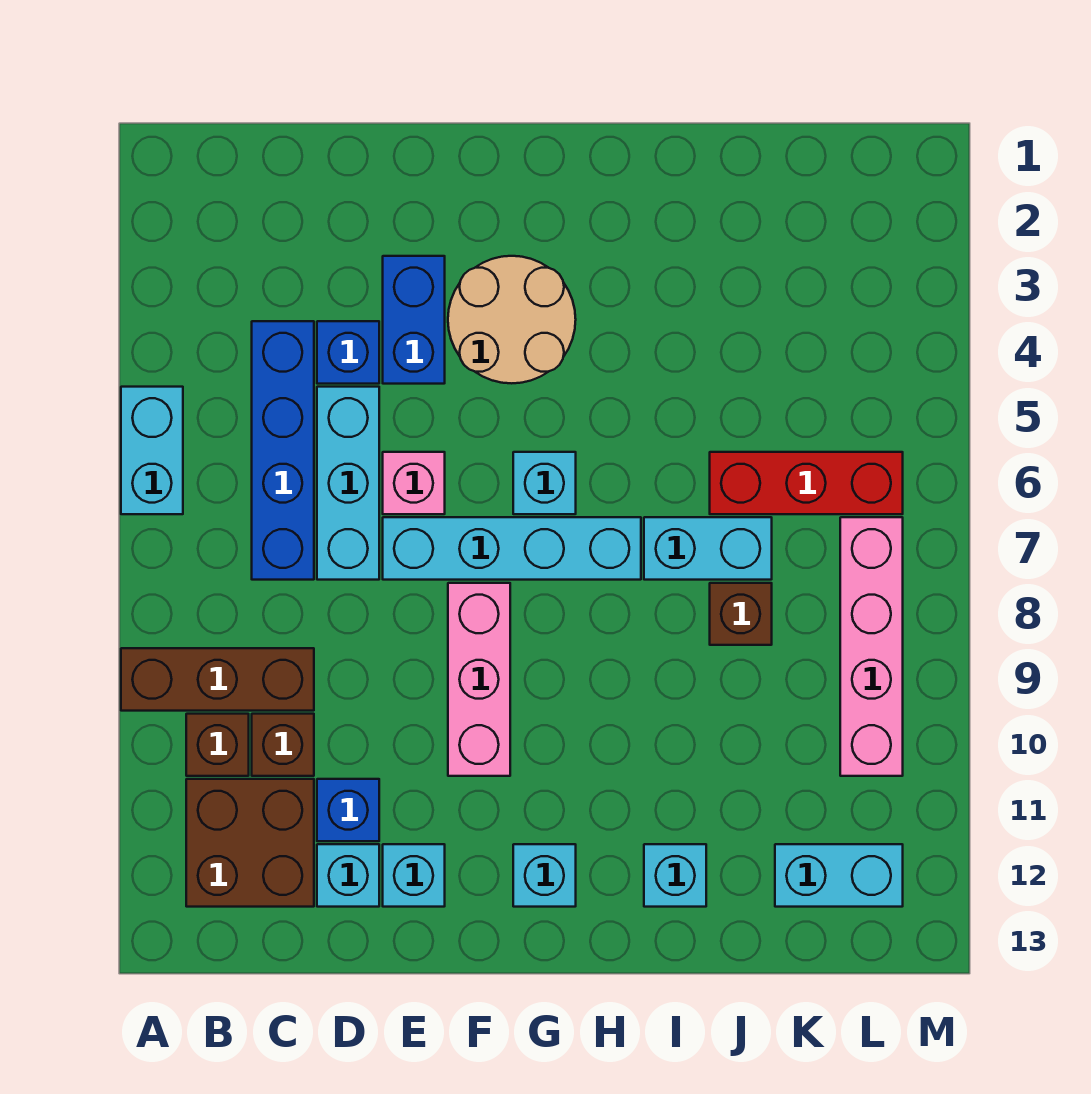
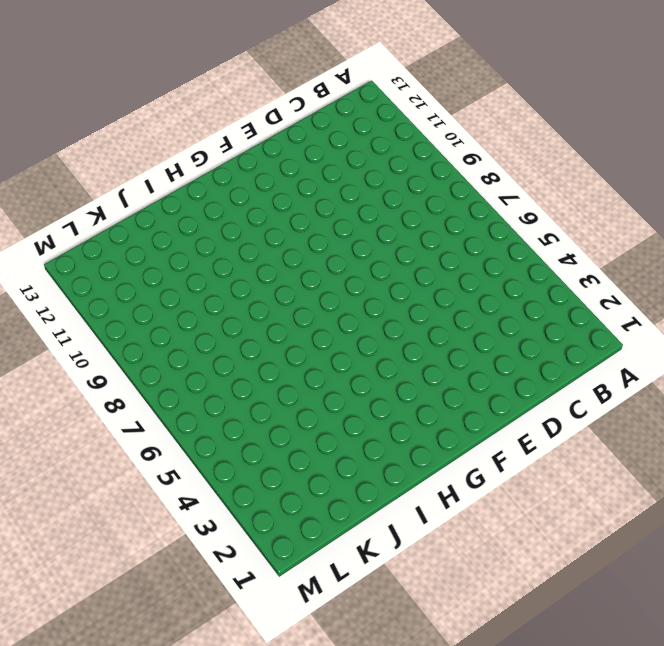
none -> cyan 1x2 brick [121,387,183,514]
none -> brown 1x3 brick [121,648,314,711]
none -> brown 1x1 brick [186,714,249,776]

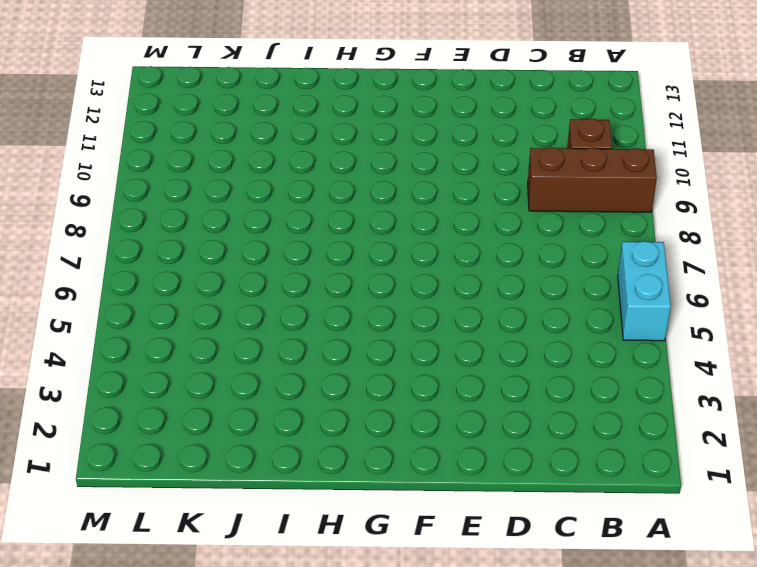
none -> brown 2x2 brick [186,779,314,907]
none -> blue 1x4 brick [252,321,314,580]
none -> brown 1x1 brick [252,714,314,776]

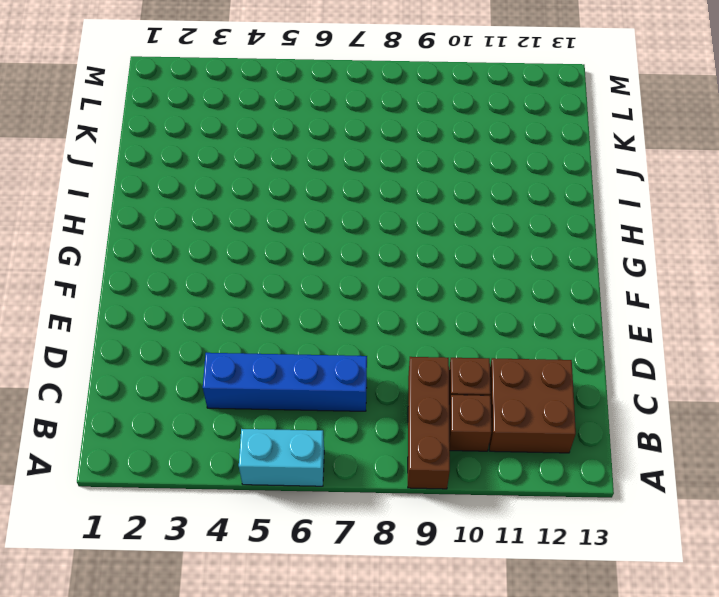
none -> blue 1x1 brick [317,321,379,384]
none -> cyan 1x3 brick [317,387,379,580]
none -> blue 1x1 brick [317,779,379,841]

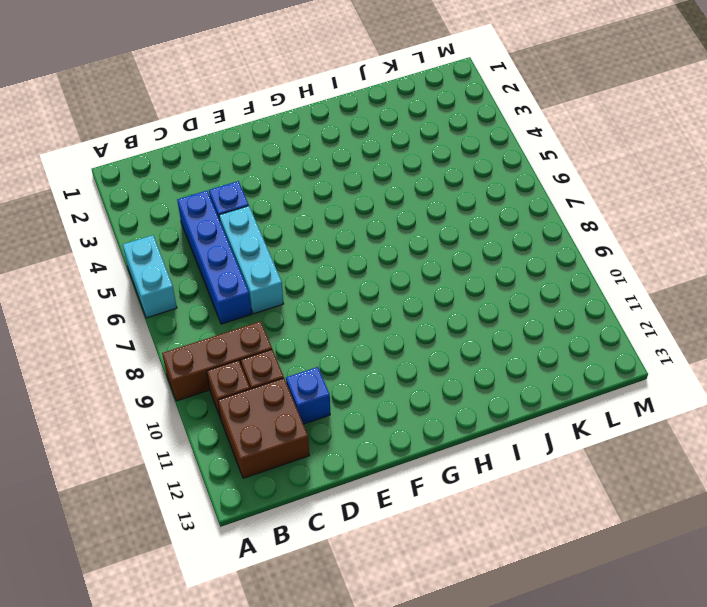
none -> cyan 1x1 brick [317,844,379,907]
none -> blue 1x2 brick [383,256,445,384]
none -> pink 1x1 brick [383,452,445,514]

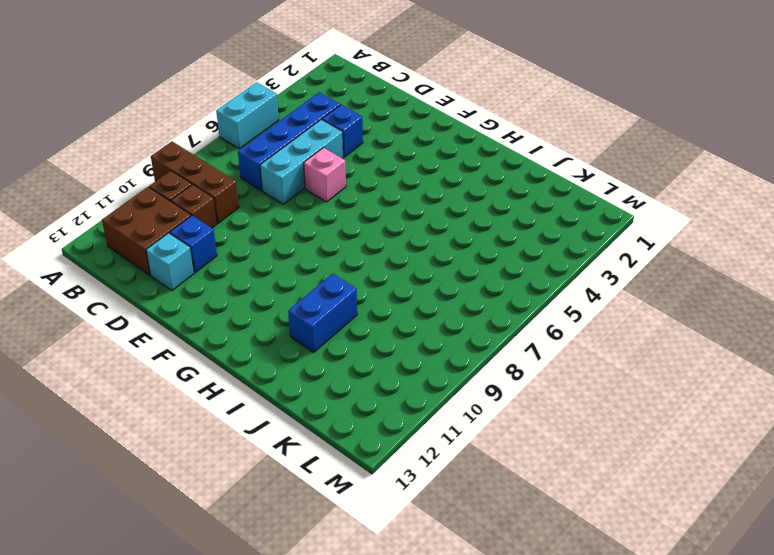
blue 1x2 brick [288,274,357,352] -> blue 1x2 brick moved to [383,256,445,384]
none -> cyan 1x4 brick [383,517,641,580]
none -> cyan 1x1 brick [383,844,445,907]
none -> tan 2x2 round brick [448,256,576,383]

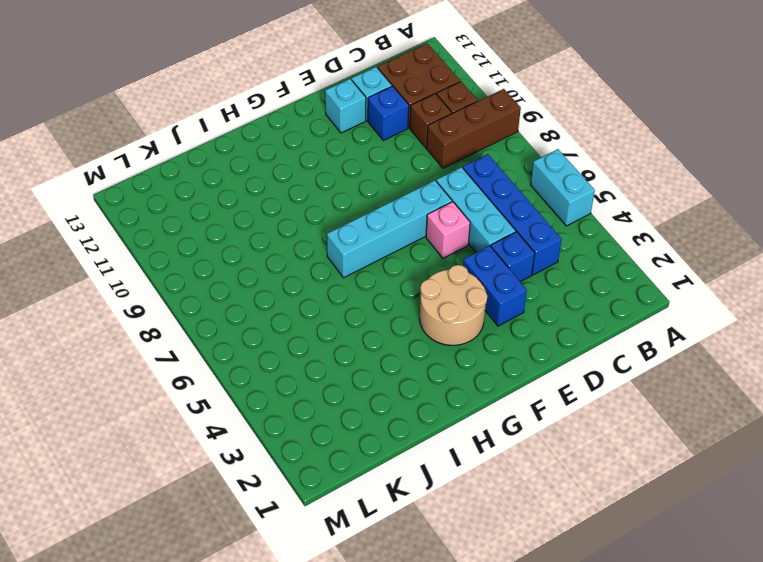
none -> pink 1x3 brick [448,583,510,776]
none -> cyan 1x1 brick [513,452,576,514]
none -> cyan 1x1 brick [513,844,576,907]

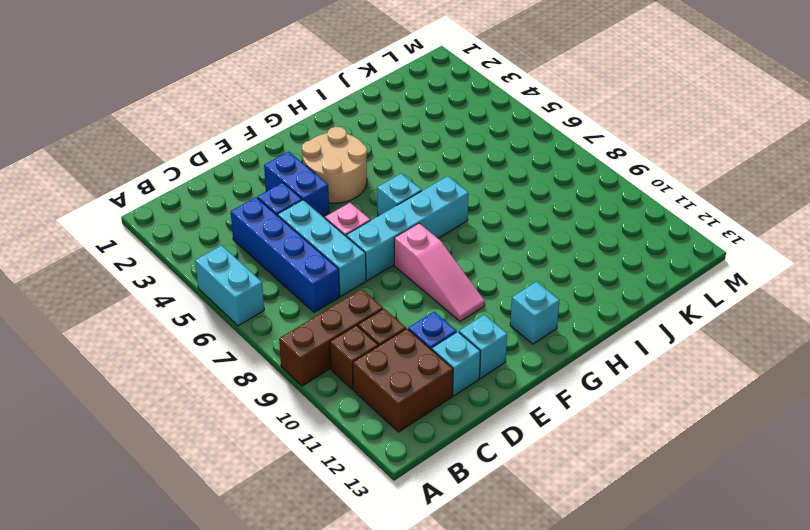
pink 1x3 slope [394,223,485,321] -> pink 1x3 brick [448,583,510,776]
none -> cyan 1x2 brick [644,517,772,580]
none -> cyan 1x1 brick [644,844,706,907]
none -> red 1x3 brick [710,452,903,514]

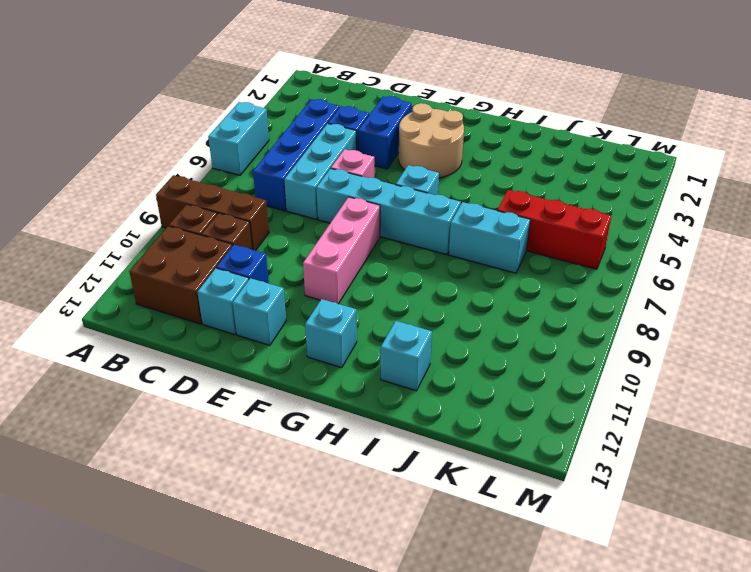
none -> brown 1x1 brick [710,583,772,645]
none -> cyan 1x2 brick [775,844,903,907]
none -> pink 1x4 brick [840,517,903,776]

